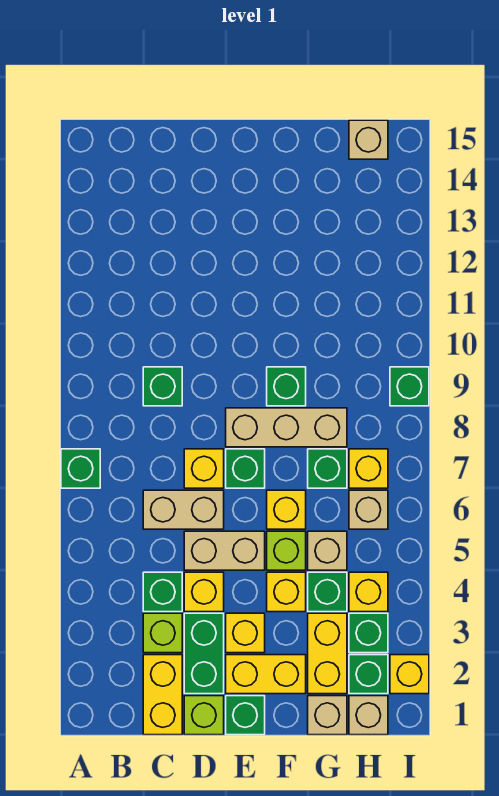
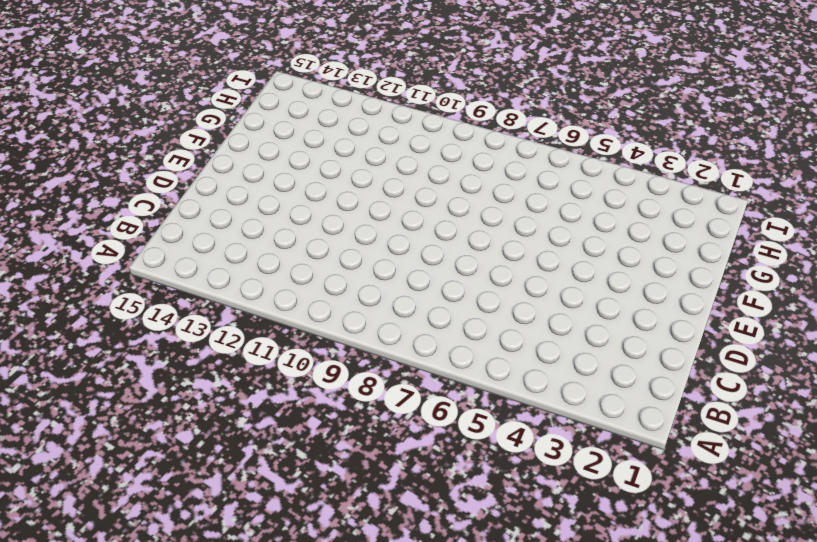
none -> green 1x1 brick [61,449,100,488]
none -> yellow 1x2 brick [143,655,182,735]
none -> lime 1x1 brick [143,613,182,653]
none -> green 1x1 brick [143,572,182,612]

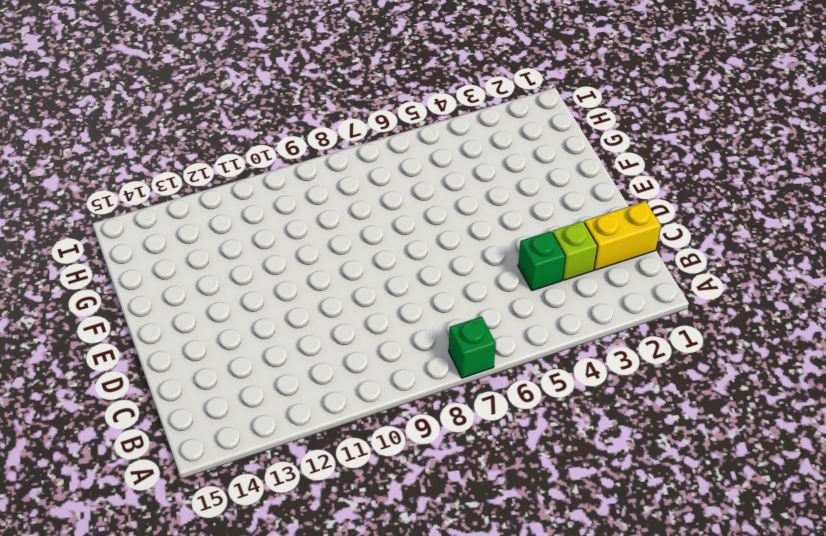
none -> tan 1x2 brick [143,490,224,529]
none -> green 1x1 brick [143,367,182,406]
none -> lime 1x1 brick [184,696,224,735]
none -> green 1x2 brick [184,613,224,694]

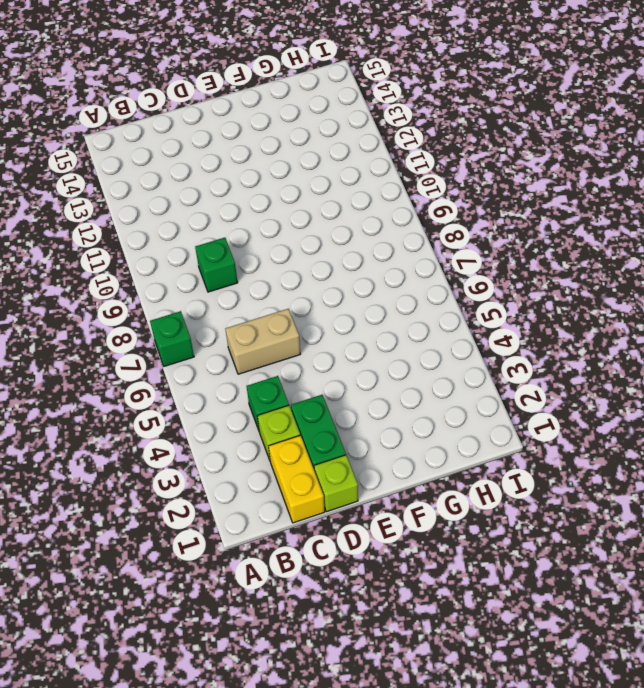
none -> yellow 1x1 brick [184,572,224,612]
none -> tan 1x2 brick [184,531,265,570]
none -> yellow 1x1 brick [184,449,224,488]
none -> green 1x1 brick [226,696,265,735]

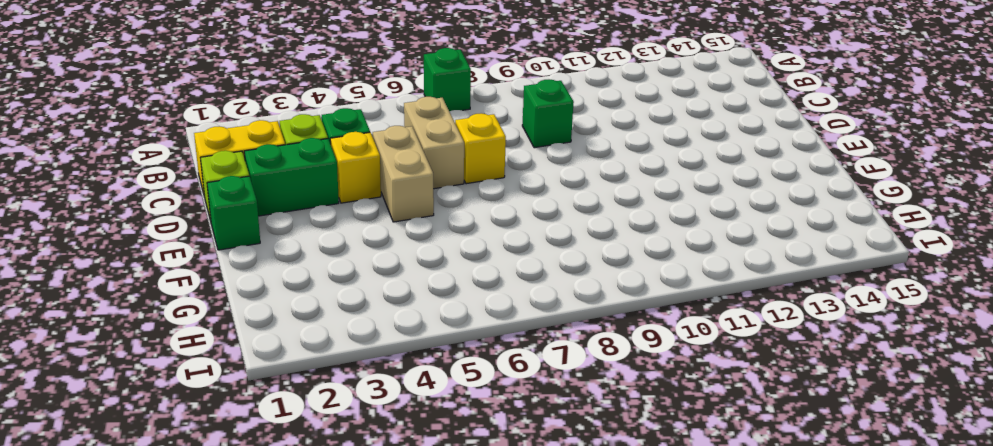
none -> yellow 1x2 brick [226,655,306,694]
none -> yellow 1x1 brick [226,613,265,653]
none -> green 1x1 brick [226,449,265,488]
none -> tan 1x3 brick [226,408,347,447]

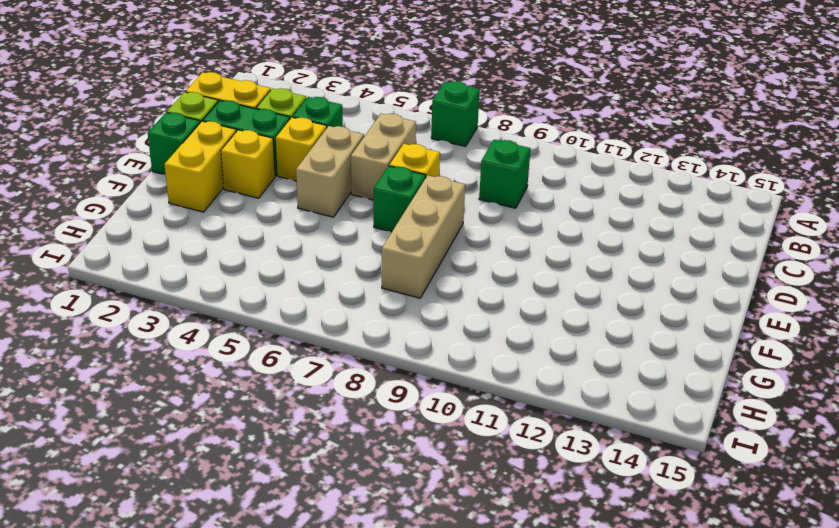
none -> yellow 1x1 brick [267,572,306,612]
none -> lime 1x1 brick [267,531,306,570]
none -> yellow 1x1 brick [267,490,306,529]
none -> green 1x1 brick [267,367,306,406]

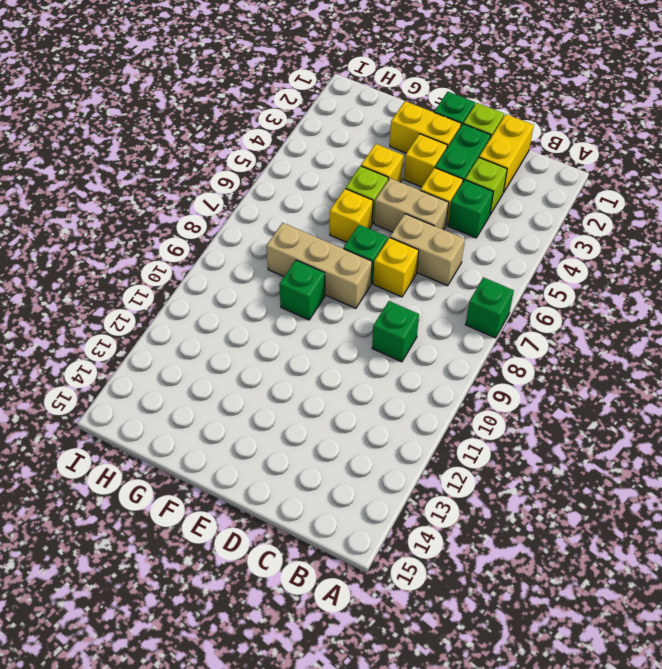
none -> tan 1x1 brick [308,696,347,735]
none -> yellow 1x2 brick [308,613,347,694]
none -> green 1x1 brick [308,572,347,612]
none -> tan 1x1 brick [308,531,347,570]

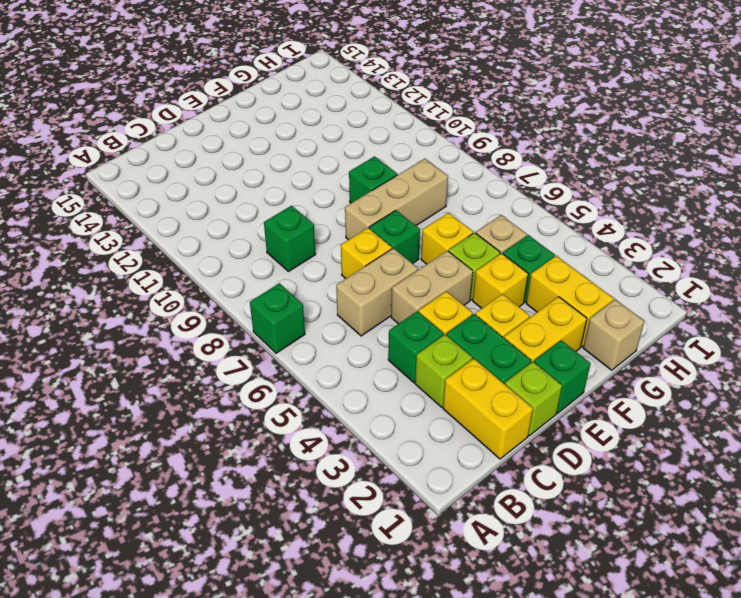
none -> green 1x1 brick [308,449,347,488]
none -> tan 1x1 brick [349,696,388,735]
none -> green 1x1 brick [349,655,388,694]
none -> green 1x1 brick [349,613,388,653]

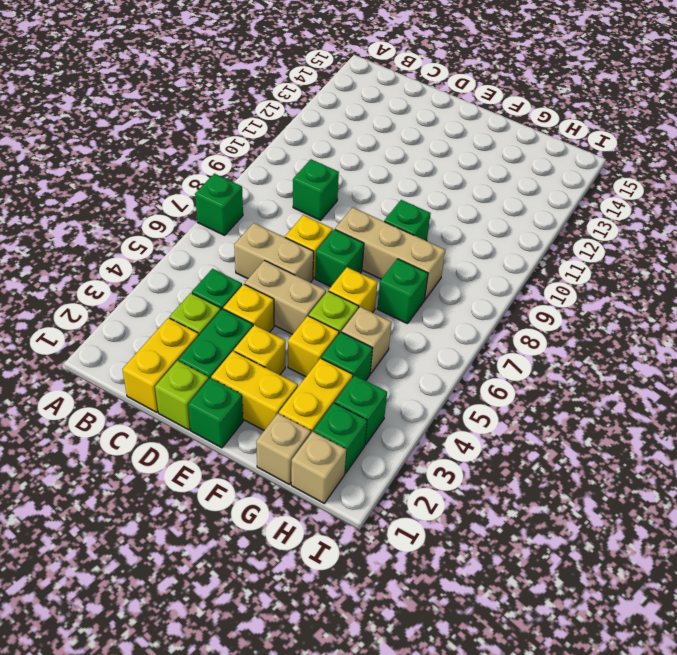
none -> yellow 1x1 brick [349,572,388,612]
none -> tan 1x1 brick [349,490,388,529]
none -> yellow 1x1 brick [349,449,388,488]
none -> tan 1x1 brick [349,120,388,159]

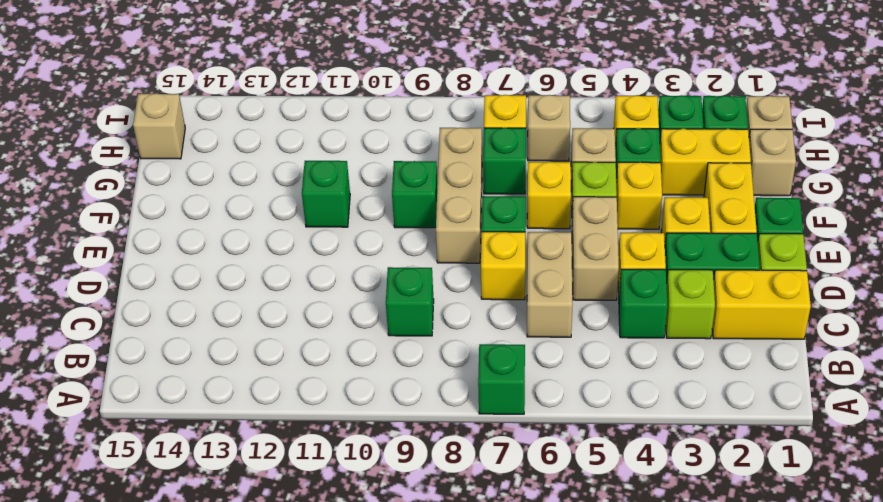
green 1x1 brick [302,161,350,227] -> green 1x1 brick moved to [390,367,429,406]
none -> yellow 1x1 brick [390,655,429,694]

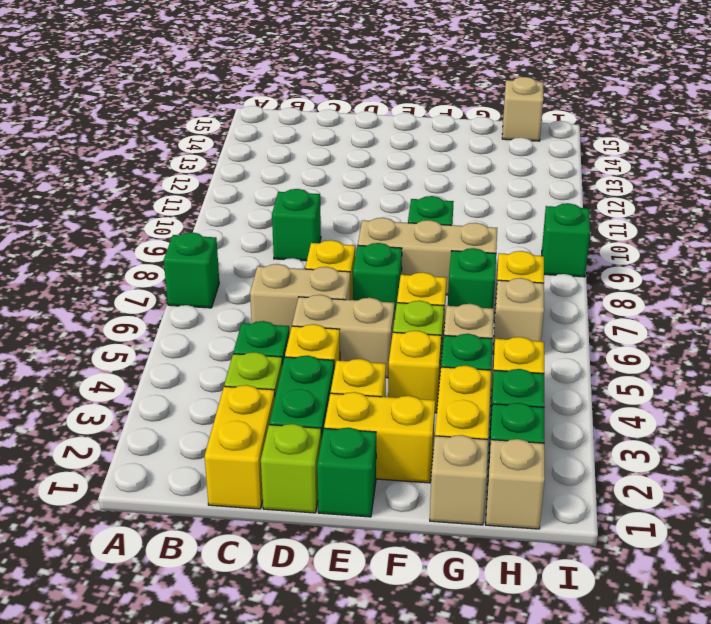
none -> yellow 1x1 brick [390,655,429,694]

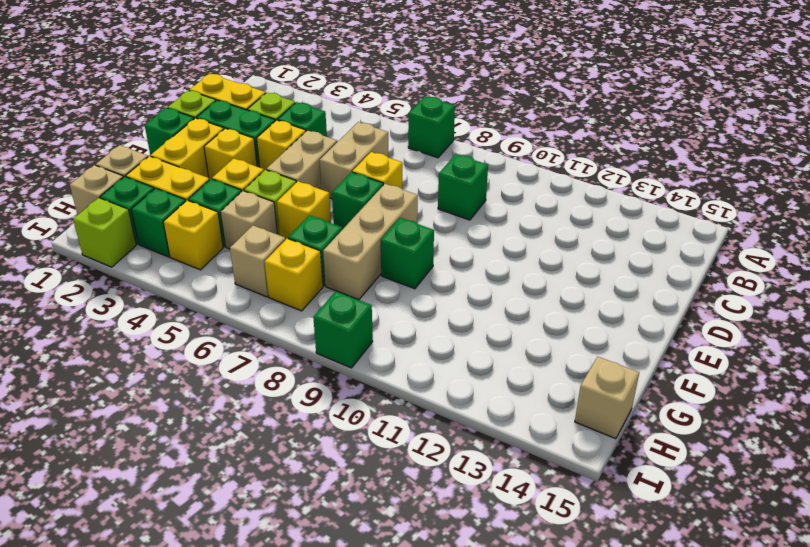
lime 1x1 brick [73,198,136,267] -> yellow 1x1 brick [390,655,429,694]

